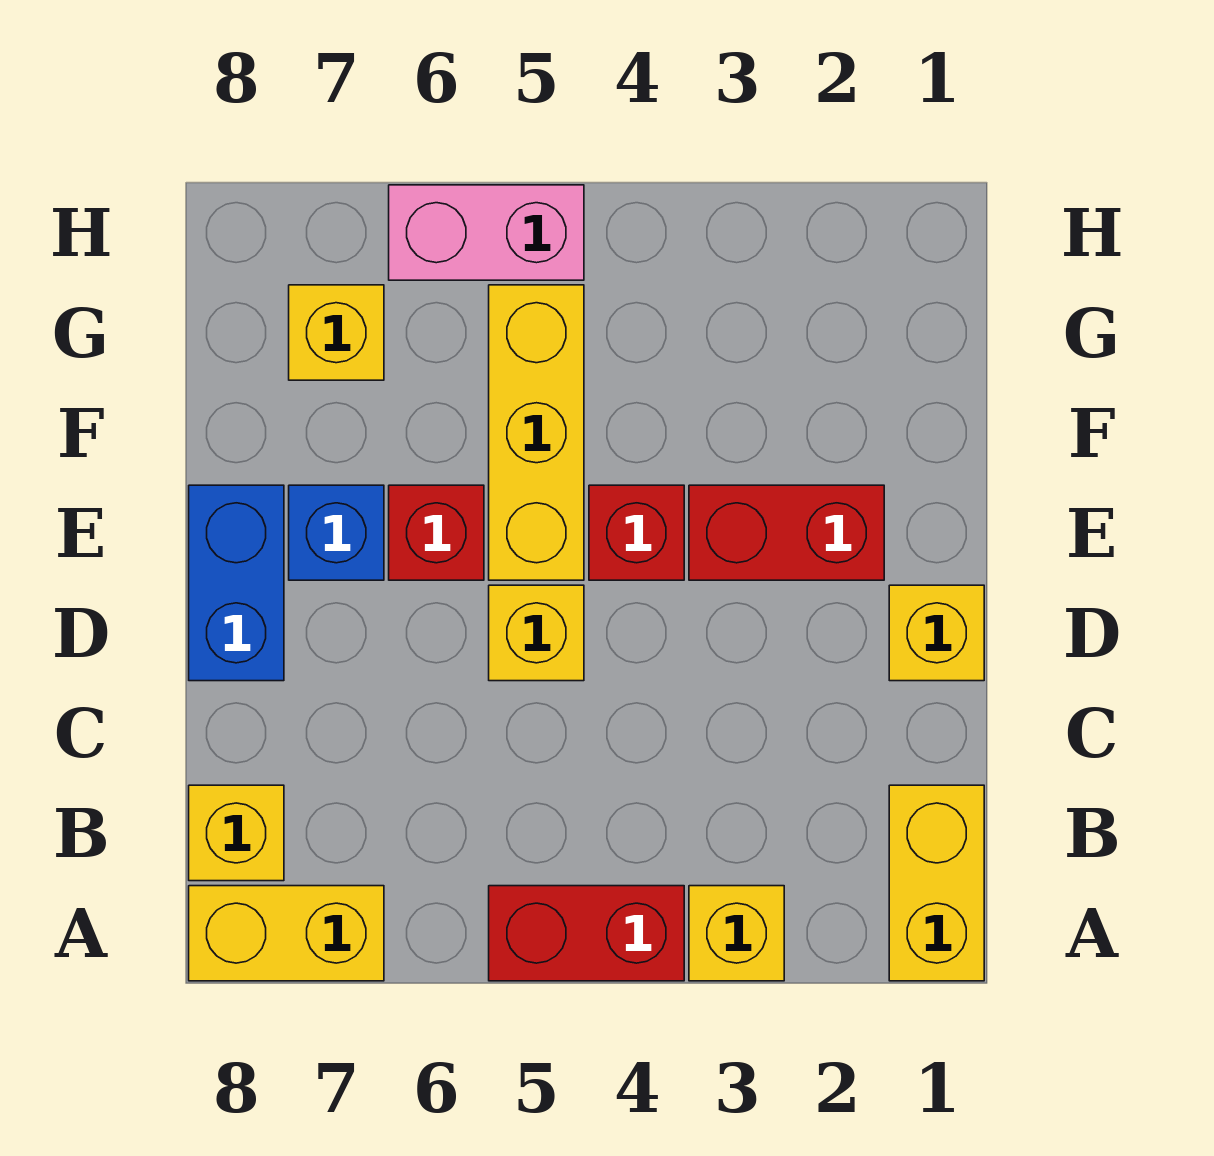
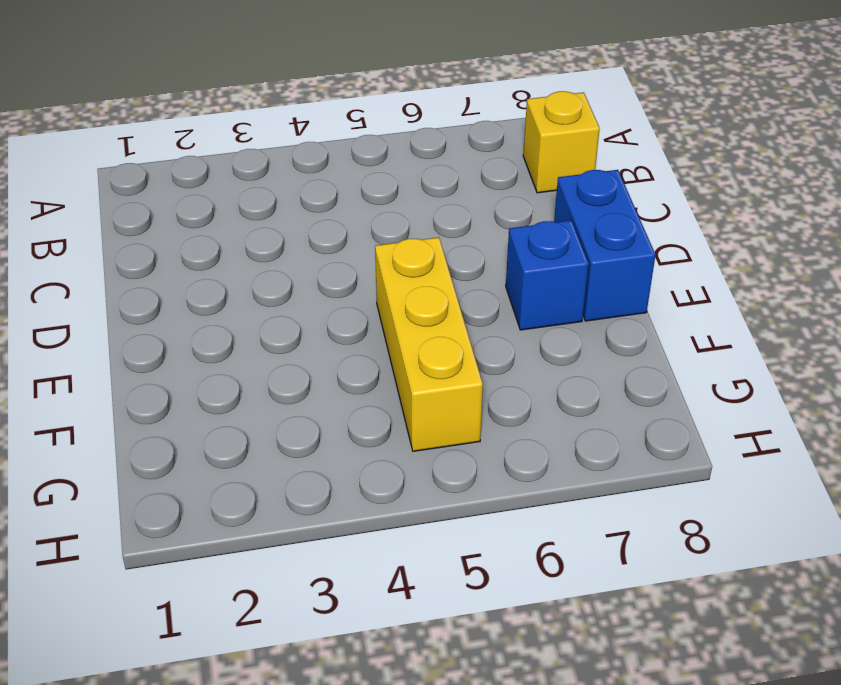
none -> yellow 1x2 brick [889,785,984,981]
none -> yellow 1x1 brick [689,886,784,981]
none -> red 1x2 brick [489,886,684,981]

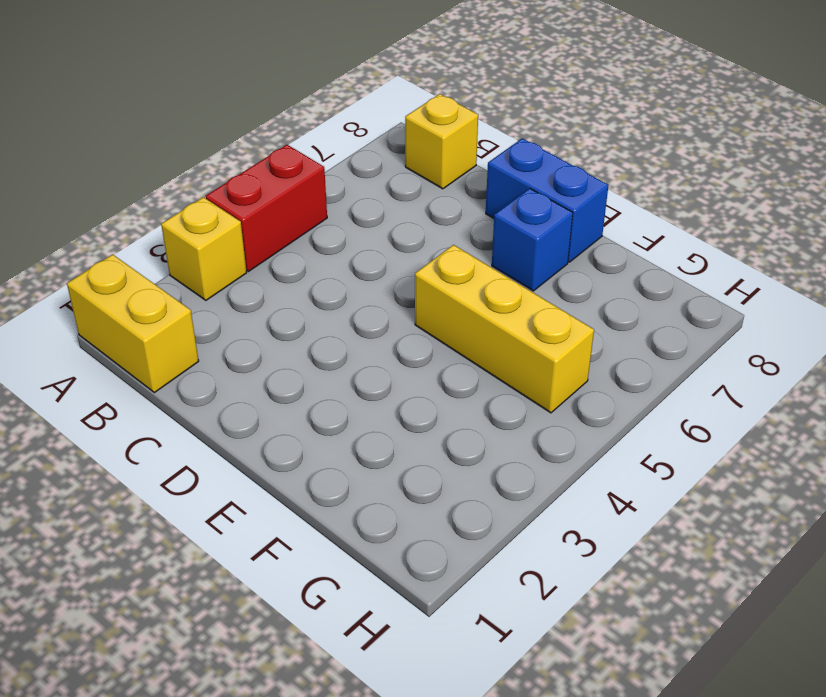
none -> yellow 1x2 brick [189,886,384,981]
none -> yellow 1x1 brick [889,585,984,681]
none -> yellow 1x1 brick [489,585,584,681]

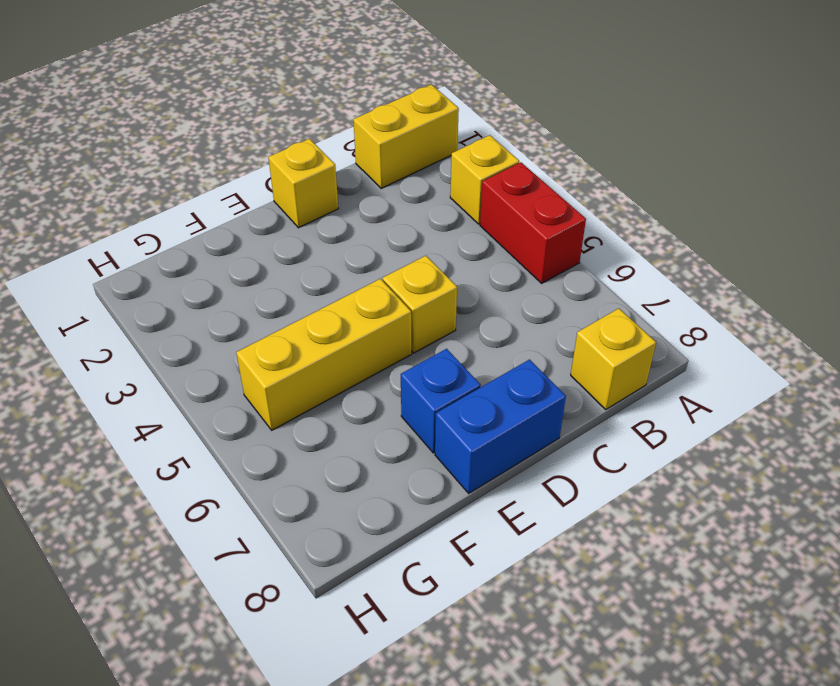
none -> yellow 1x2 brick [189,886,384,981]
none -> red 1x2 brick [689,485,884,580]
none -> red 1x1 brick [589,485,684,580]

